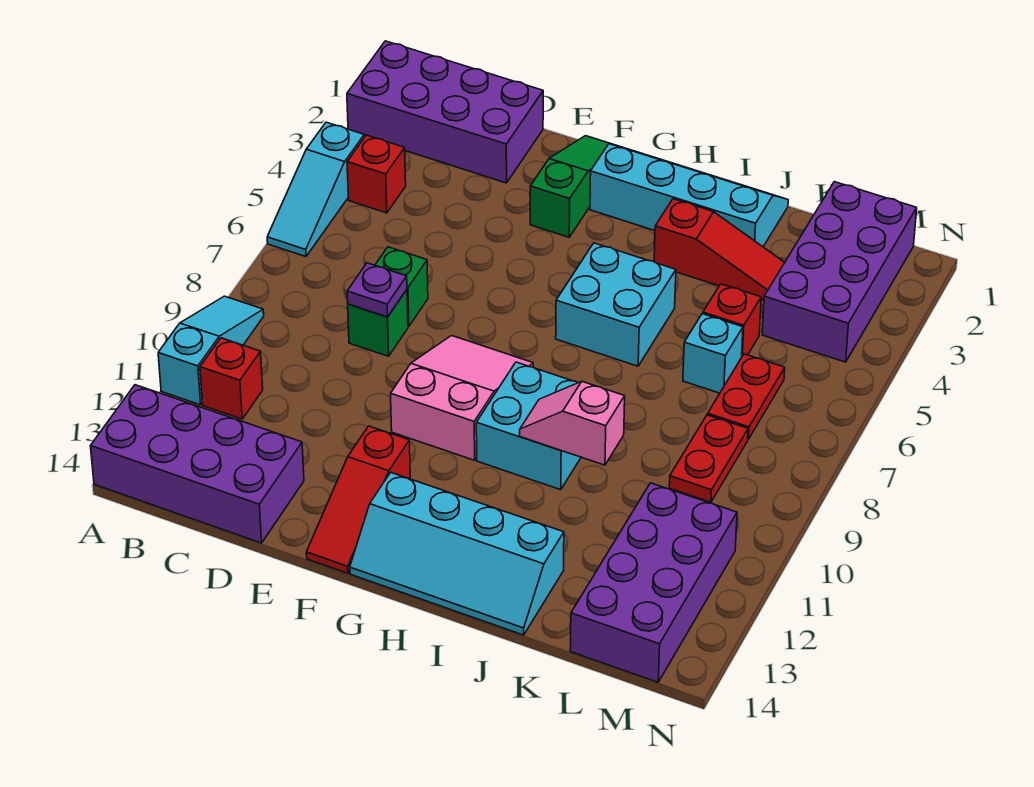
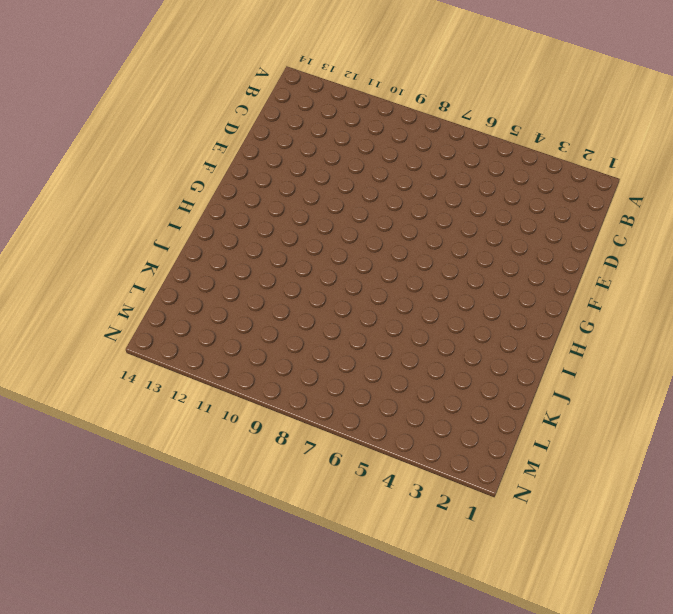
none -> purple 2x4 brick [347,41,543,183]
none -> cyan 1x3 slope [267,122,364,257]
none -> cyan 1x3 slope [158,296,264,405]

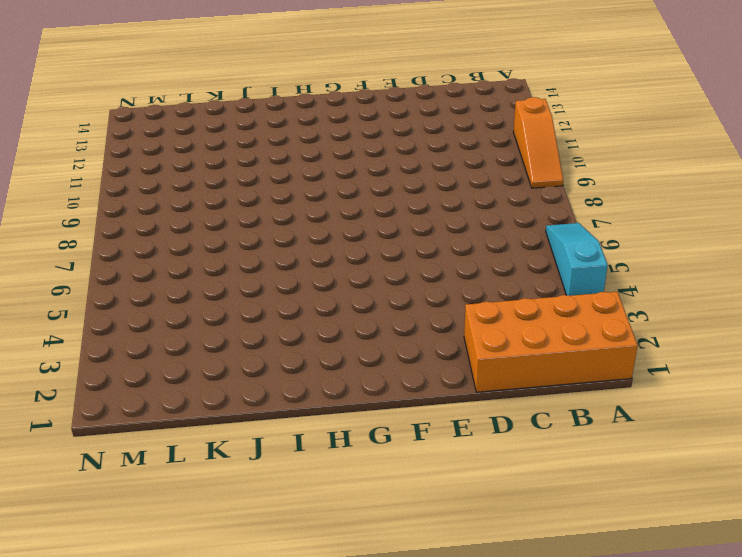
orange 2x4 brick [464,292,638,392] -> purple 2x4 brick [347,41,543,183]
orange 1x3 slope [513,97,563,188] -> cyan 1x3 slope [158,296,264,405]
none -> purple 2x4 brick [91,385,304,543]
none -> red 1x1 brick [347,135,406,213]
none -> red 1x1 brick [200,338,263,419]

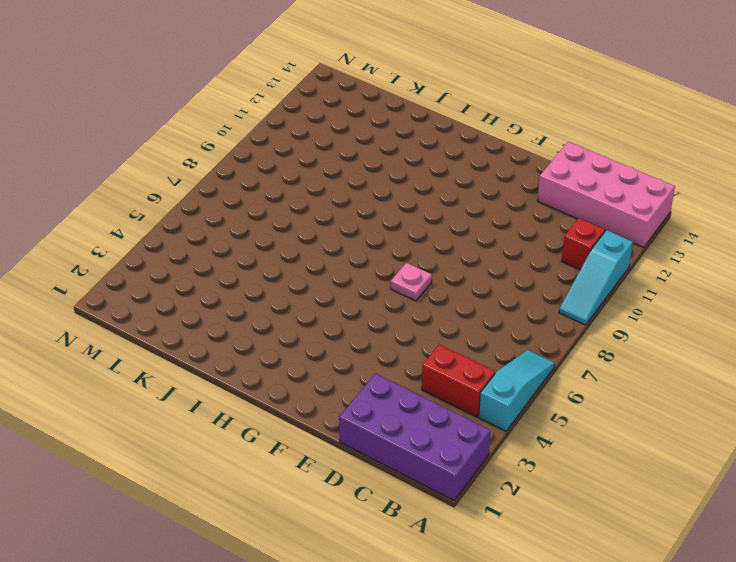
pink 2x4 brick [537,142,675,247] -> purple 2x4 brick [91,385,304,543]
red 1x2 brick [422,345,495,417] -> red 1x1 brick [347,135,406,213]
pink 1x1 plate [390,263,432,301] -> none
none -> green 1x1 brick [375,247,428,327]
none -> green 1x1 brick [348,290,408,356]
none -> green 1x3 slope [530,136,617,237]

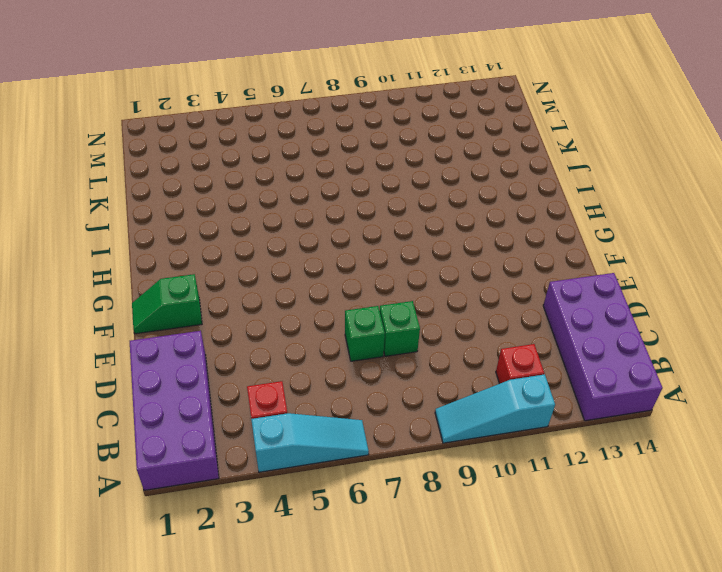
green 1x2 slope [132,274,202,334] -> green 1x3 slope [530,136,617,237]
none -> pink 2x3 slope [391,336,533,460]
none -> red 1x3 slope [306,426,410,573]
none -> cyan 2x4 slope [590,144,788,247]

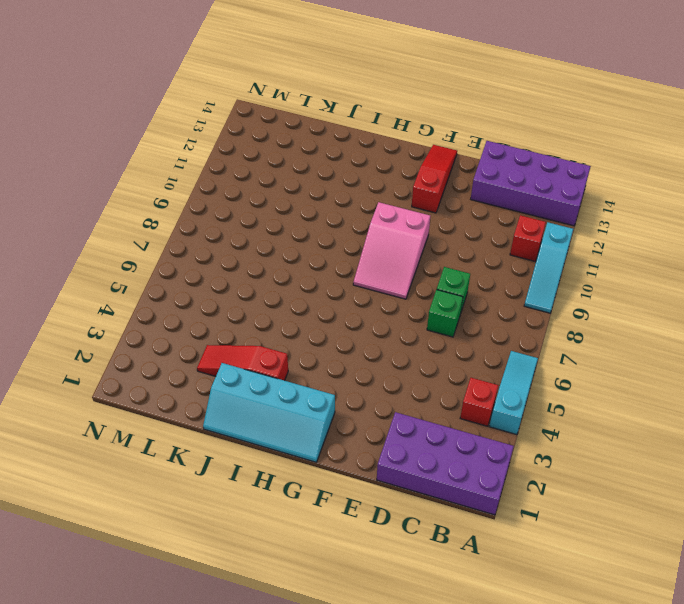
none -> green 1x3 slope [530,136,617,237]
none -> cyan 2x4 slope [350,472,564,635]
none -> cyan 2x2 brick [556,243,676,366]

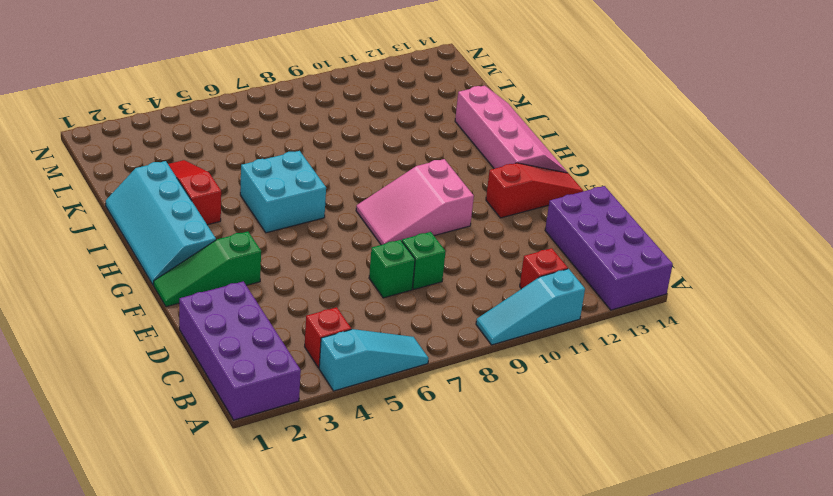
pink 2x4 slope [455,86,568,173] -> cyan 2x4 slope [350,472,564,635]
none -> cyan 2x2 brick [476,362,581,490]
none -> red 1x1 brick [703,284,761,356]
none -> cyan 1x1 brick [683,314,743,393]

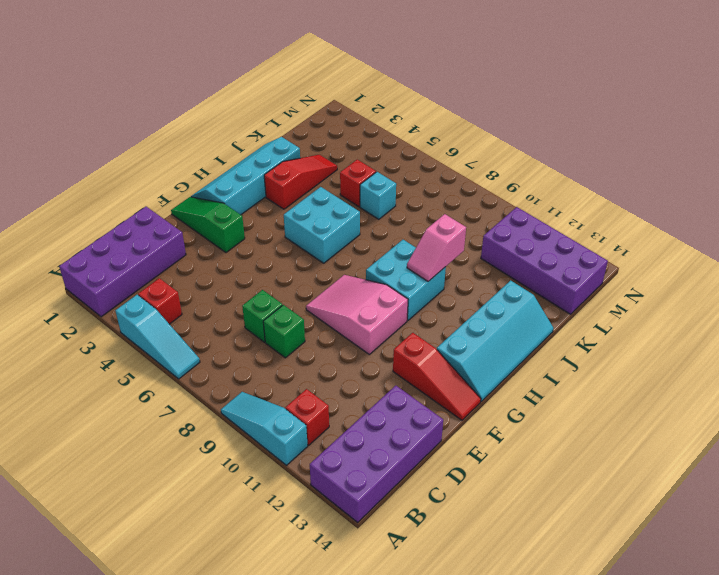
none -> purple 2x4 brick [762,182,917,362]
none -> red 1x2 plate [708,354,785,439]
none -> red 1x2 plate [669,415,748,502]

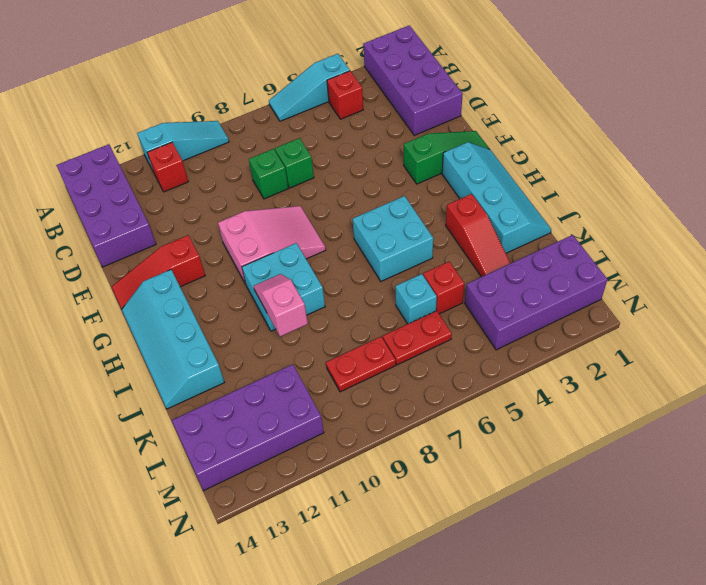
none -> purple 1x1 plate [347,263,407,317]

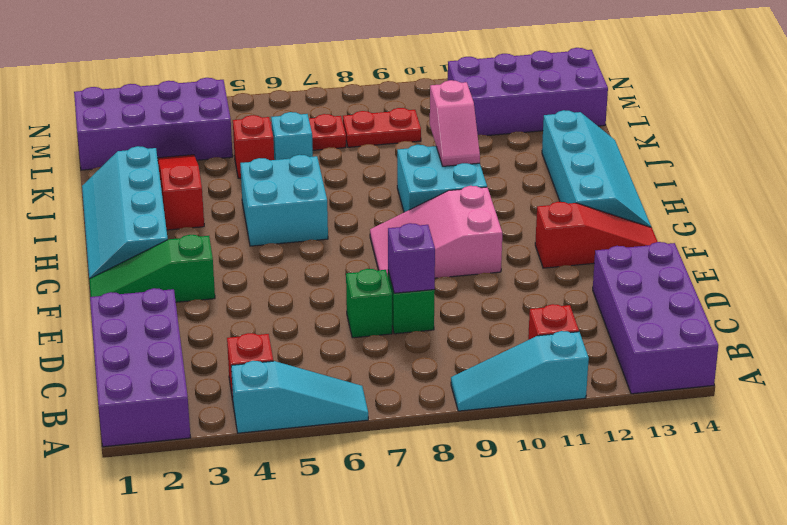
purple 1x1 brick [388,223,435,293] -> purple 1x1 plate [347,263,407,317]

